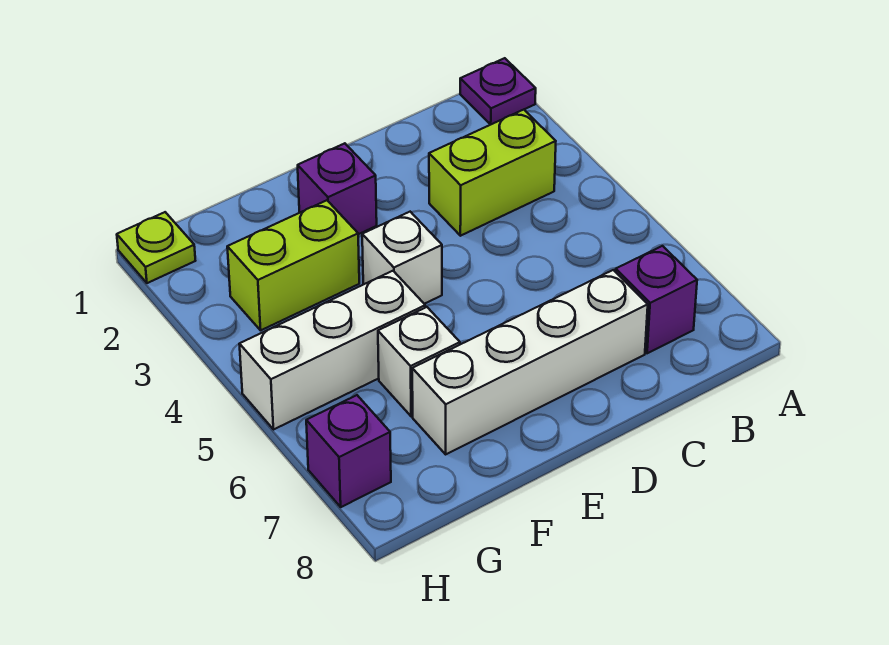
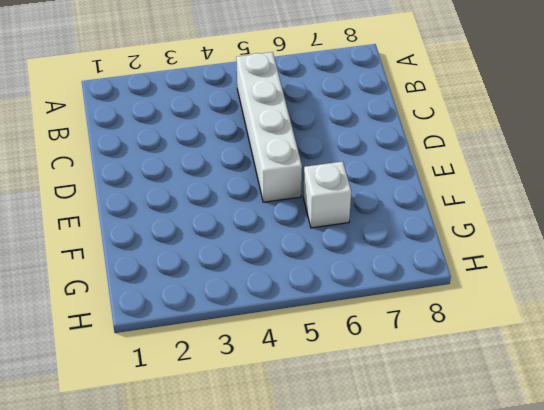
white 1x4 brick [236,52,302,202] -> white 1x4 brick moved to [412,270,648,454]
none -> purple 1x1 plate [460,58,536,125]
none -> lime 1x2 brick [429,110,556,236]

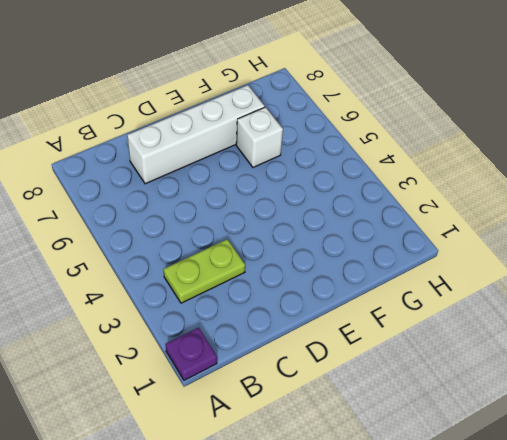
lime 1x2 plate [164,239,245,303] -> lime 1x2 brick [429,110,556,236]
none -> purple 1x1 brick [616,246,697,353]
none -> purple 1x1 brick [298,143,377,234]

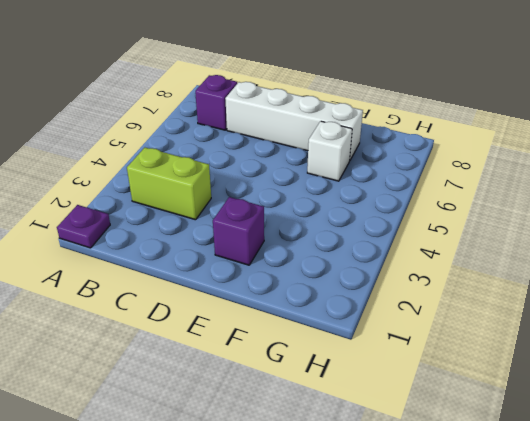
none -> white 1x1 brick [362,212,442,304]
none -> lime 1x2 brick [227,200,359,330]

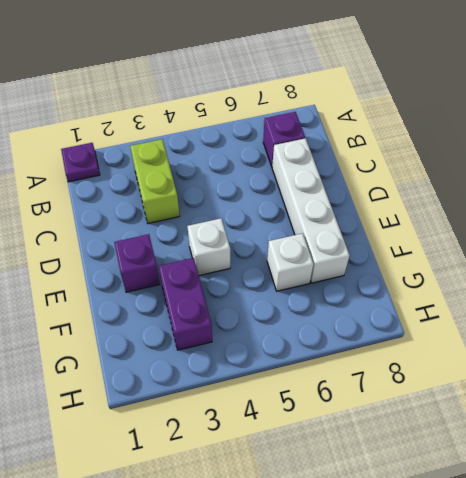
purple 1x2 brick [159,258,212,350] -> lime 1x2 brick [227,200,359,330]
none -> white 1x3 brick [239,271,425,430]
none -> lime 1x1 plate [117,212,195,283]

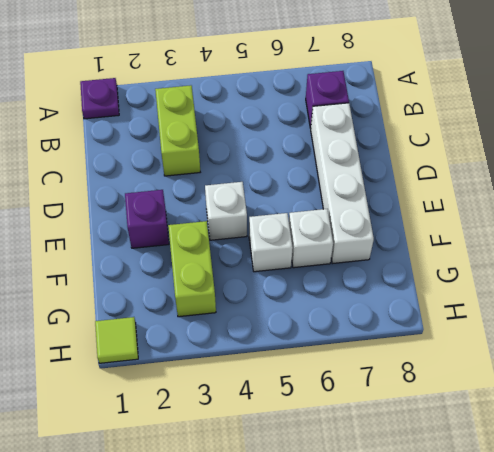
white 1x1 brick [249,213,293,272] -> white 1x3 brick [239,271,425,430]
lime 1x1 tile [95,317,138,363] -> lime 1x1 plate [117,212,195,283]
none -> purple 1x1 brick [306,395,391,507]

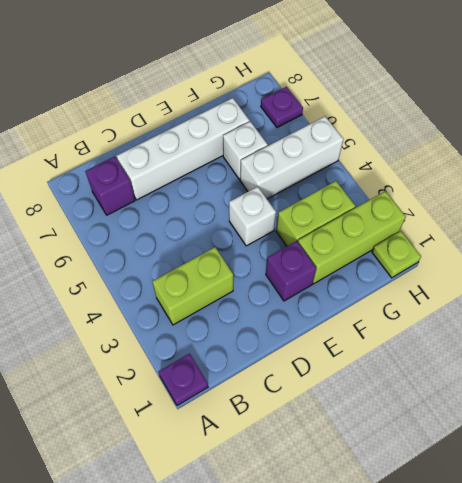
lime 1x3 brick [298,191,406,284] -> none
purple 1x1 plate [261,87,303,128] -> purple 1x1 brick [306,395,391,507]

